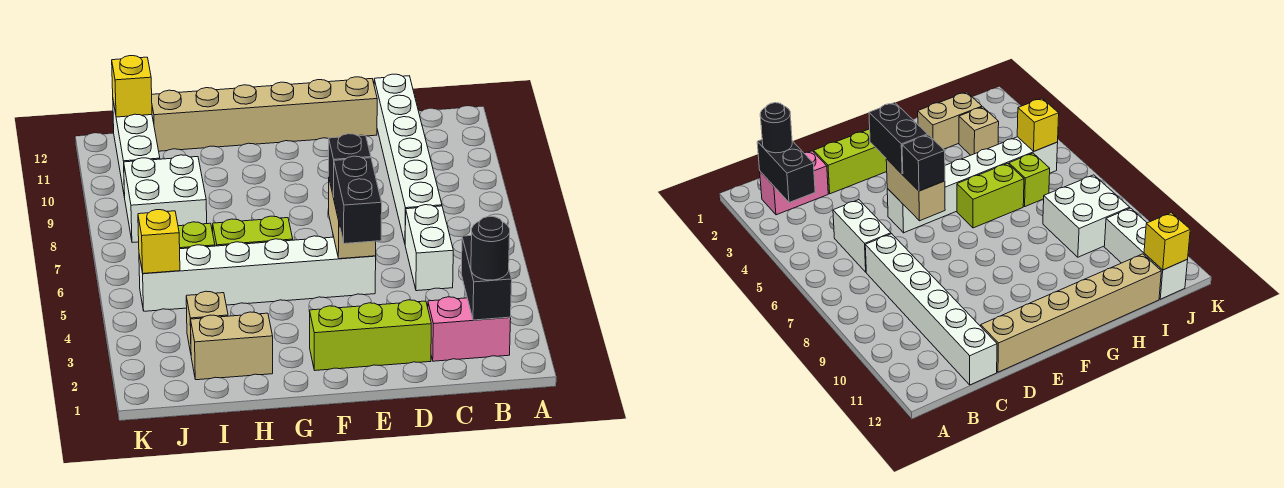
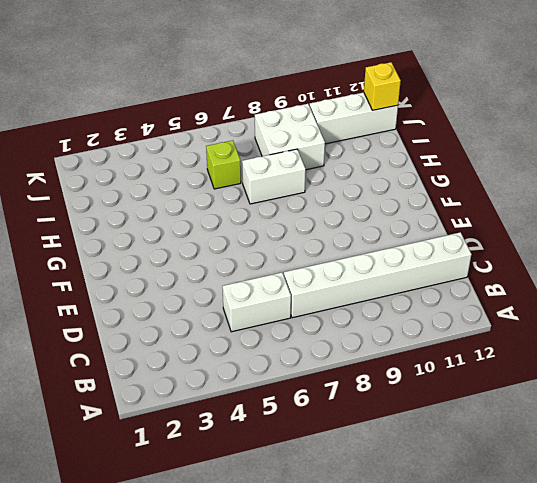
white 1x2 brick [242,149,306,204] -> none
none -> pink 1x2 brick [428,297,511,361]
none -> lime 1x3 brick [310,300,431,370]
none -> tan 1x6 brick [152,77,377,151]

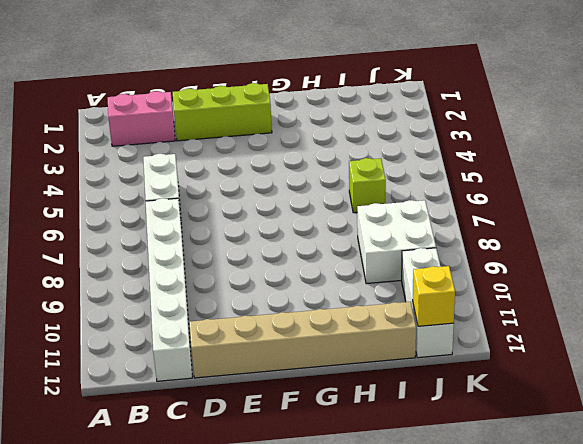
none -> white 1x6 brick [139,236,376,311]
none -> lime 1x2 brick [213,216,293,246]
none -> tan 1x2 brick [191,312,273,380]

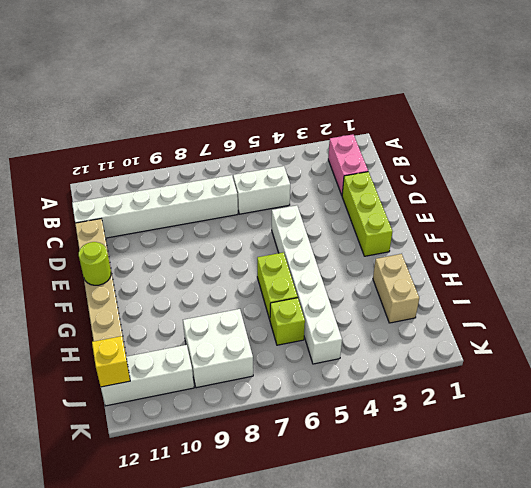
lime 1x1 round brick [79,242,111,285] -> none
none -> tan 1x1 brick [186,291,228,353]
none -> black 1x2 brick [461,235,512,320]
none -> tan 1x2 brick [329,180,376,259]

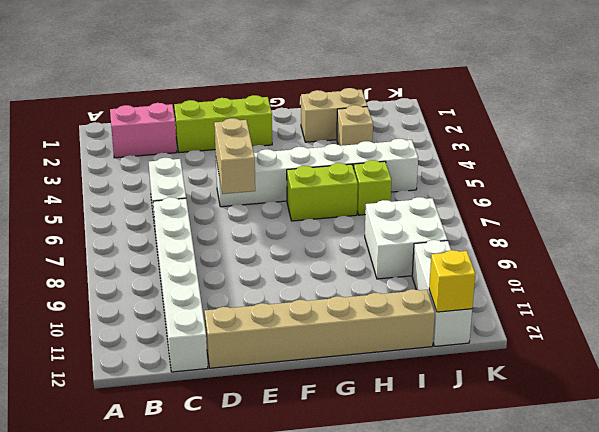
none -> black 1x2 brick [461,235,512,320]
none -> yellow 1x1 brick [138,210,180,273]
none -> black 1x1 round brick [471,216,510,280]

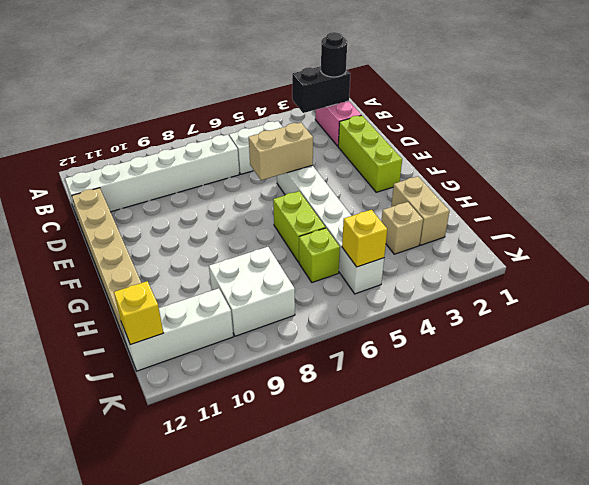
none -> black 1x2 brick [333,156,382,244]
none -> black 1x1 brick [329,134,371,197]

